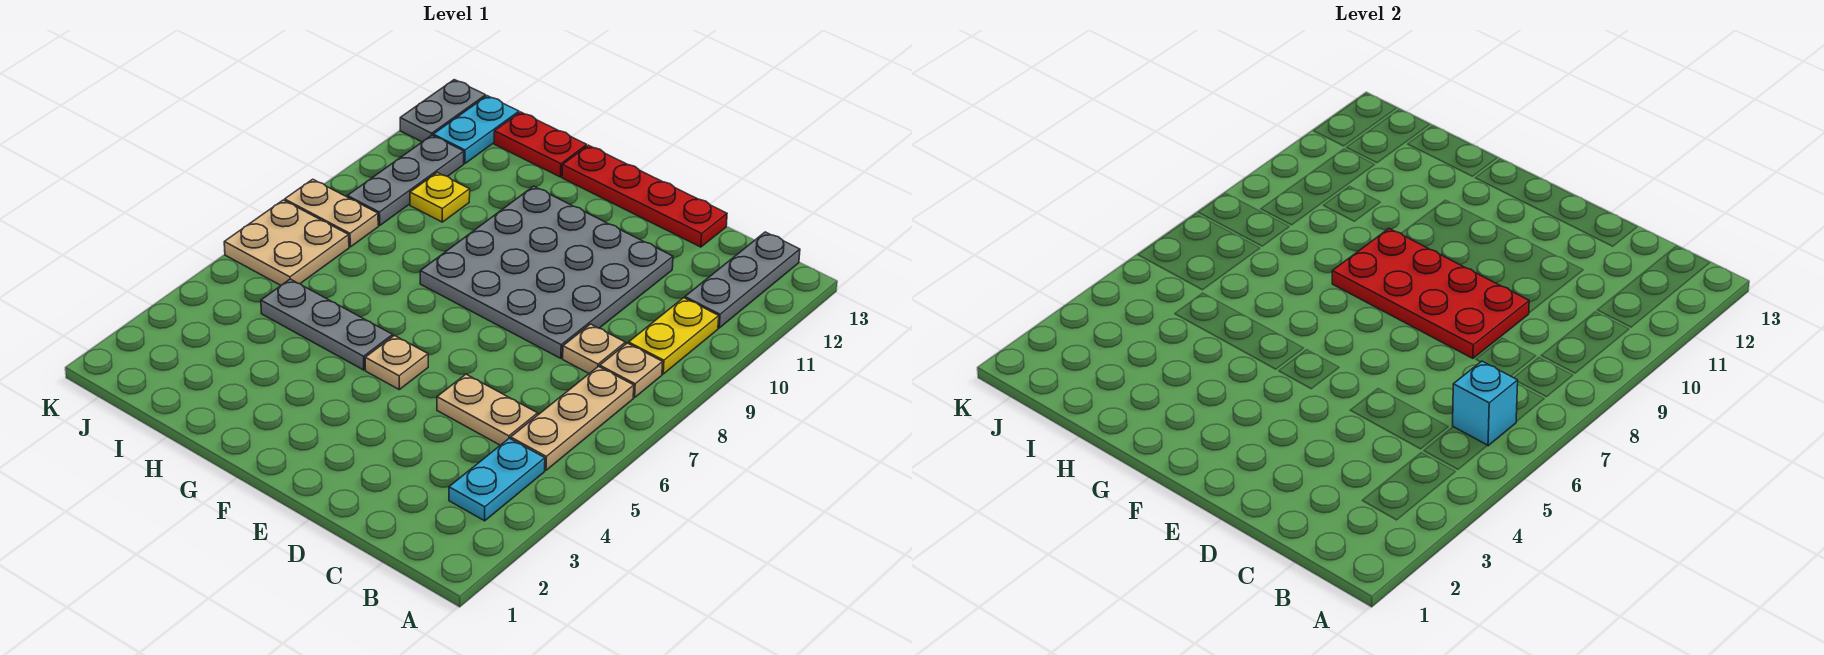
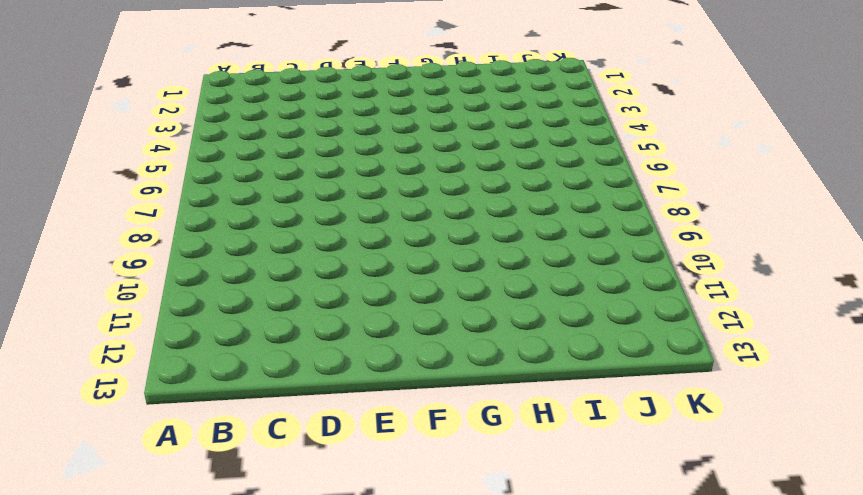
none -> cyan 1x2 plate [449,438,545,521]
none -> tan 1x3 plate [511,367,634,470]
none -> tan 1x1 plate [600,343,663,398]

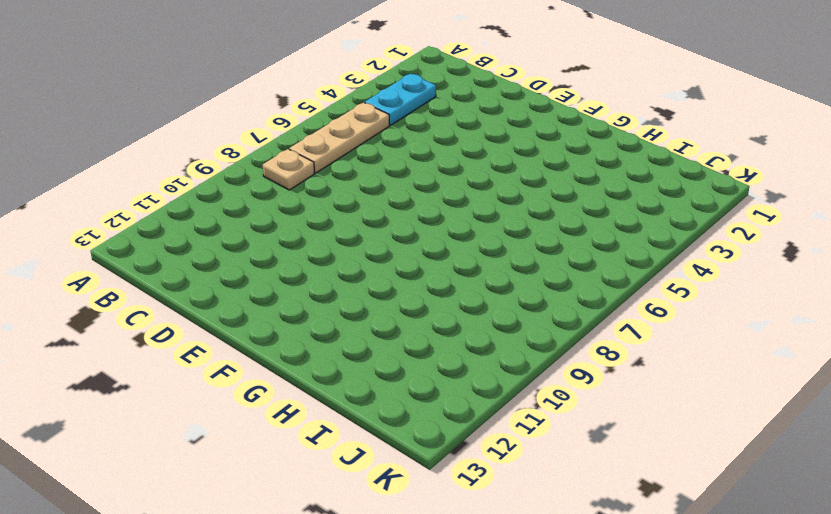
none -> yellow 1x2 plate [629,298,719,374]
none -> grey 1x3 plate [685,232,800,328]
none -> tan 1x2 plate [437,374,538,445]

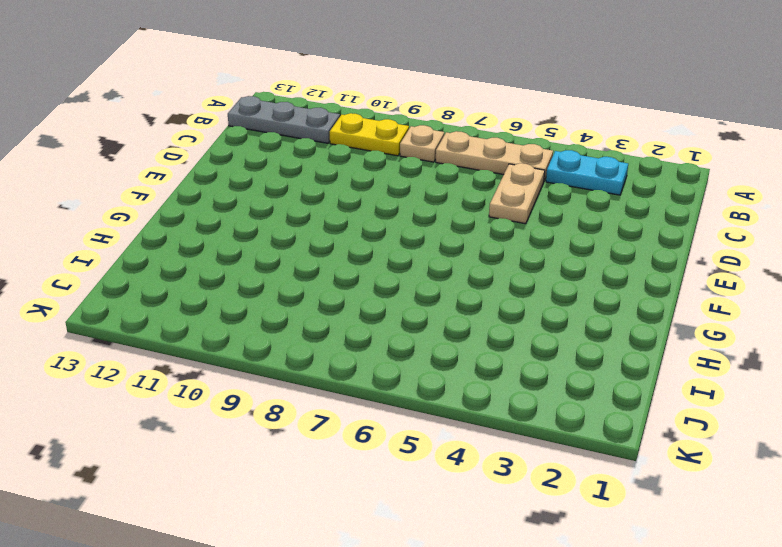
none -> tan 1x1 plate [563,324,625,373]
none -> grey 4x4 plate [420,186,673,358]
none -> red 1x4 plate [562,145,727,247]

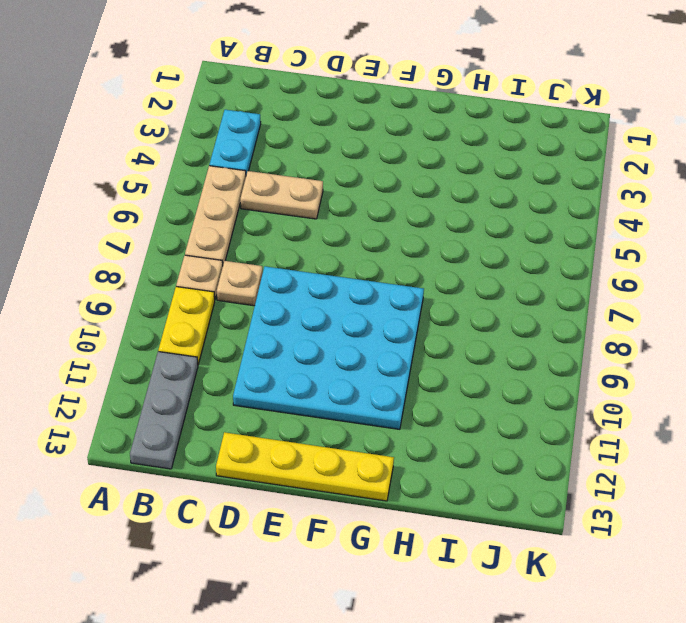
cyan 4x4 plate [233,266,424,429] -> grey 4x4 plate [420,186,673,358]
yellow 1x4 plate [216,432,394,501] -> red 1x4 plate [562,145,727,247]
none -> tan 1x1 plate [365,335,428,389]
none -> grey 1x3 plate [261,279,393,370]
none -> red 1x2 plate [494,112,587,177]

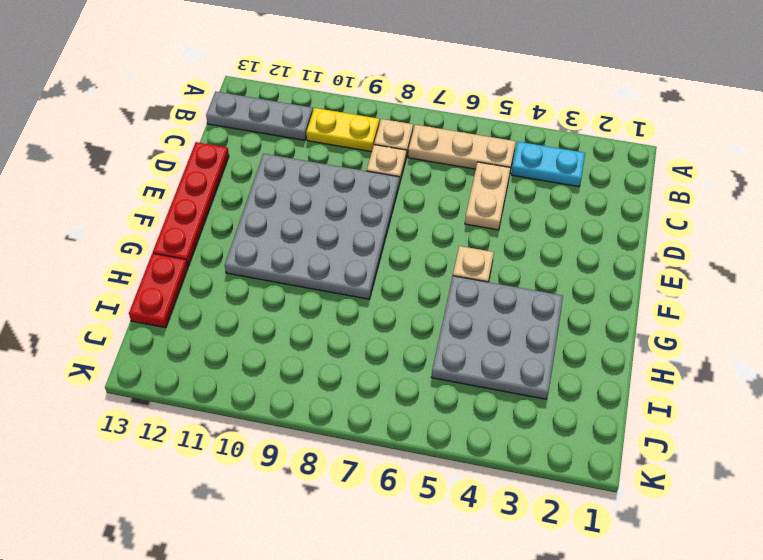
grey 3x3 plate [431,276,563,399] -> grey 1x3 plate [261,279,393,370]
none -> yellow 1x1 plate [410,172,470,222]
none -> tan 2x2 plate [224,200,349,285]
none -> tan 1x2 plate [285,179,378,247]

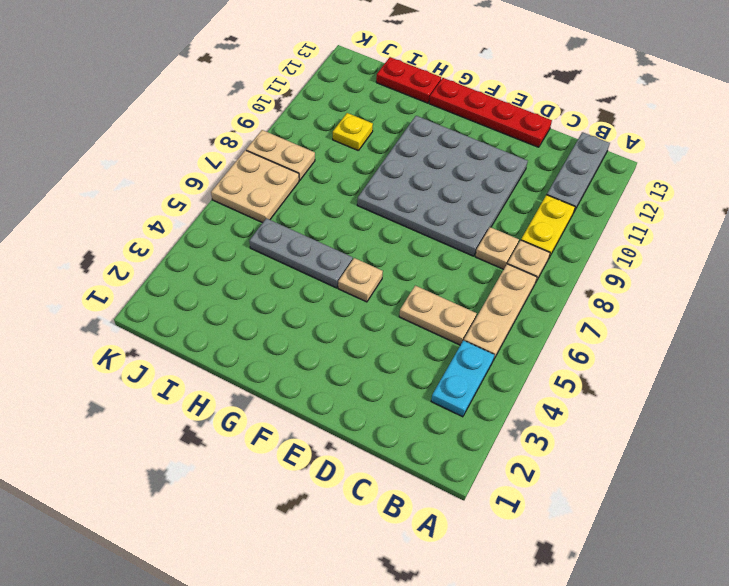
none -> grey 1x3 plate [347,135,464,226]
none -> cyan 1x2 plate [433,96,519,163]
none -> grey 1x2 plate [400,80,486,142]

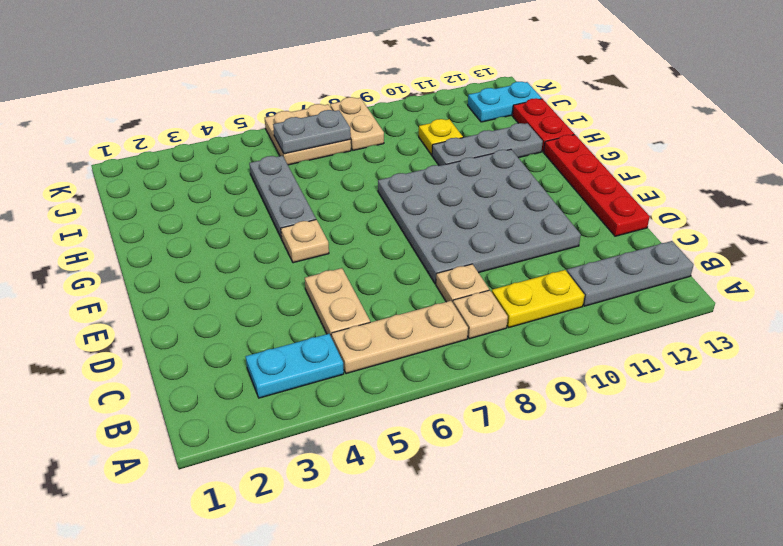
grey 1x3 plate [432,123,543,166] -> grey 1x3 plate moved to [347,135,464,226]
grey 1x2 plate [273,110,351,154] -> grey 1x2 plate moved to [400,80,486,142]
none -> cyan 1x1 brick [1453,361,1518,446]
none -> red 2x4 plate [1332,229,1529,358]

